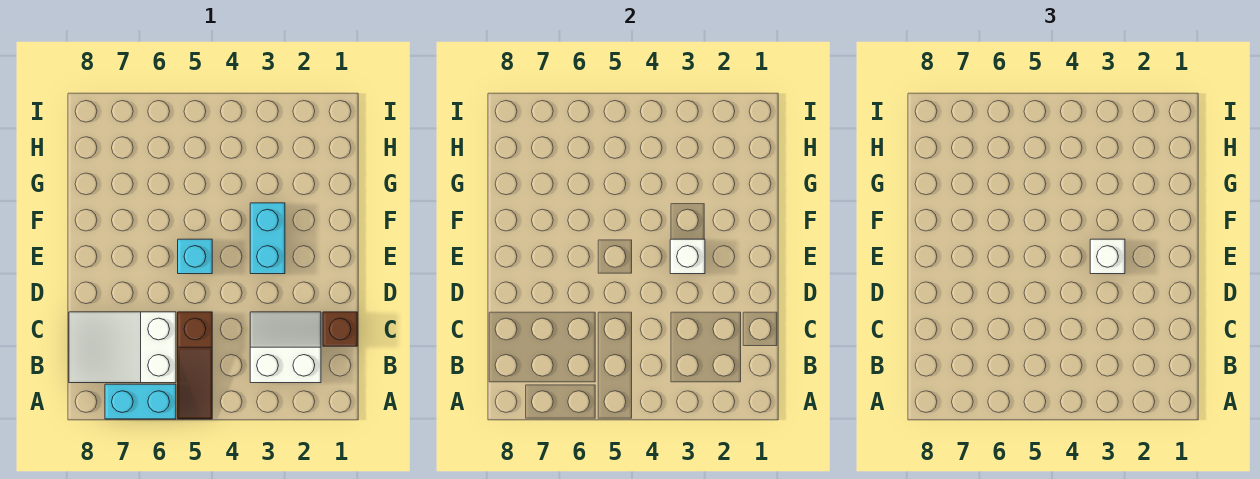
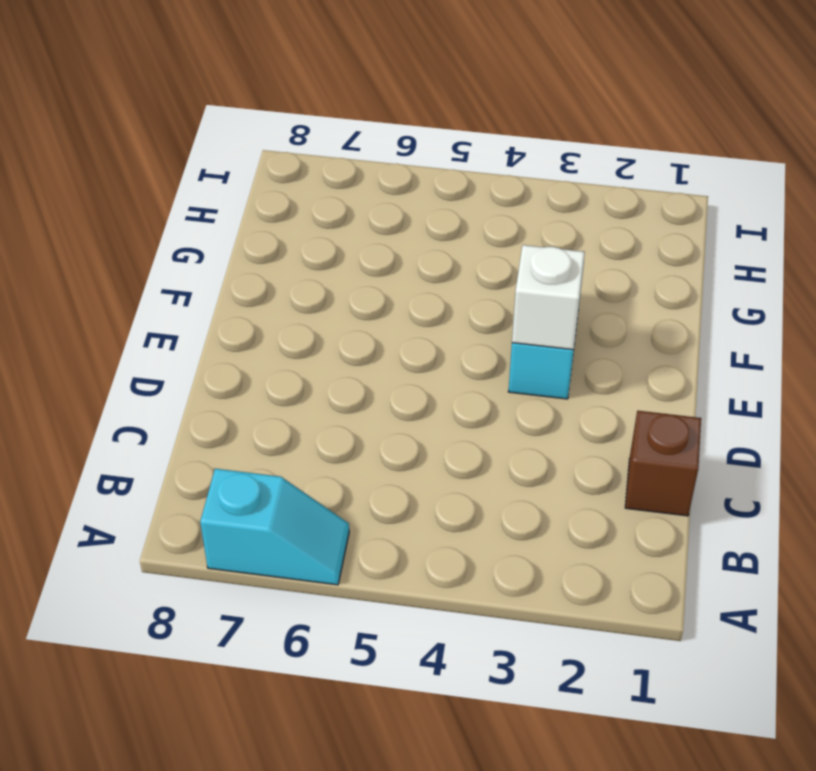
cyan 1x2 slope [200,469,349,585] -> cyan 1x2 brick [105,384,176,419]
none -> brown 1x3 slope [178,312,212,419]
none -> white 2x2 slope [250,312,321,383]

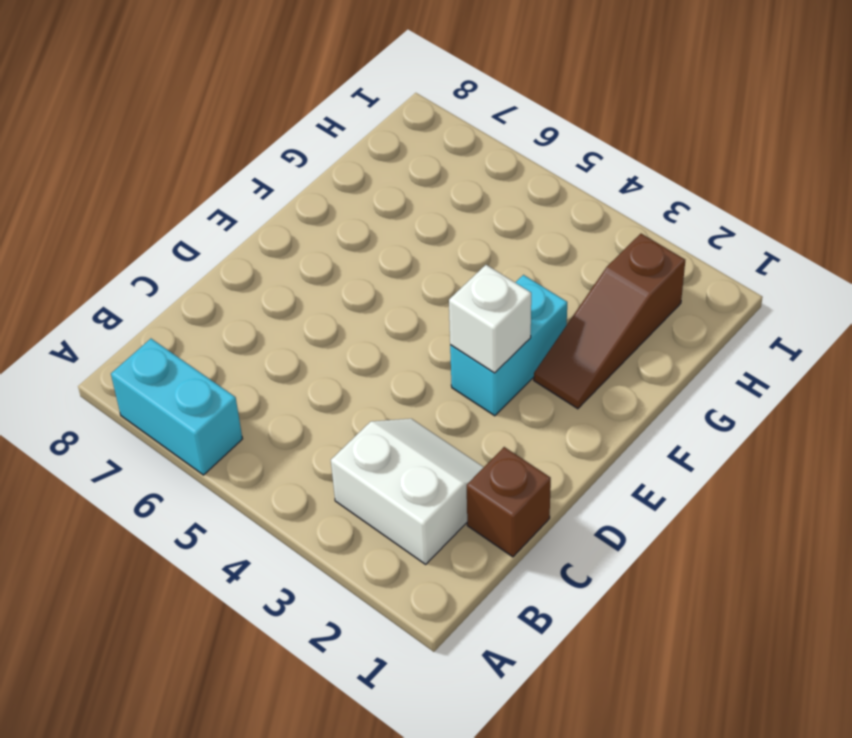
brown 1x3 slope [534,234,685,409] -> brown 1x3 slope moved to [178,312,212,419]
none -> white 2x3 slope [69,312,176,383]
none -> cyan 1x1 brick [178,239,212,274]

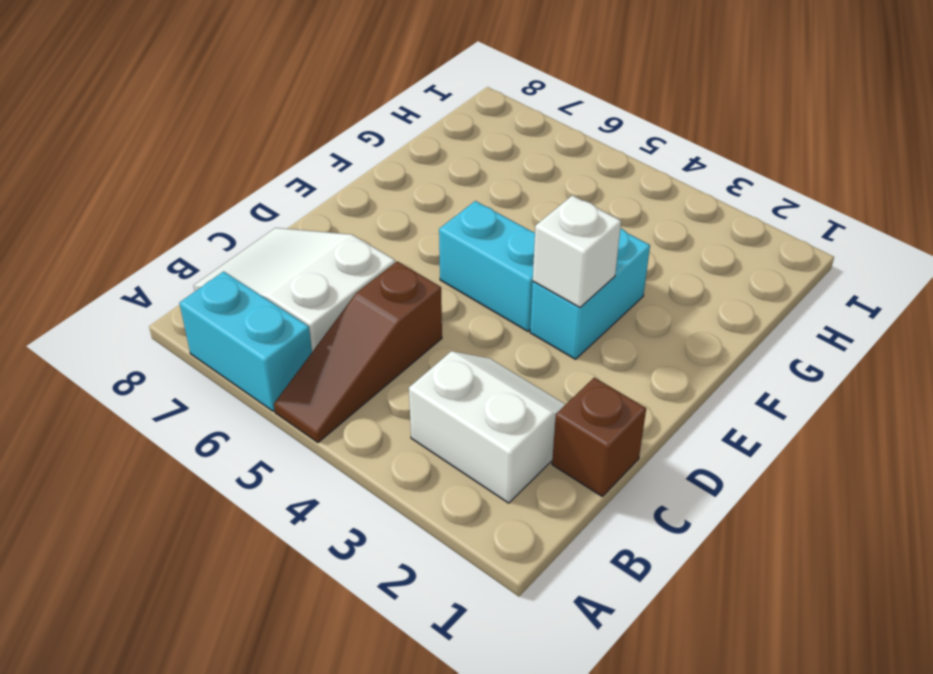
cyan 1x2 brick [439,201,535,331] -> cyan 1x1 brick [178,239,212,274]
none -> white 1x1 brick [1090,239,1125,274]

